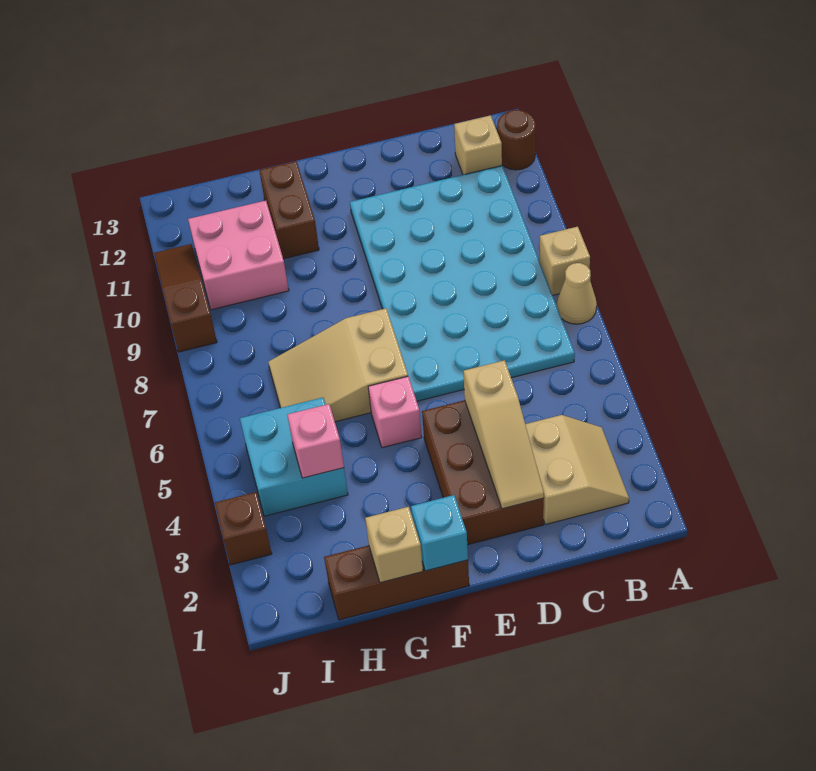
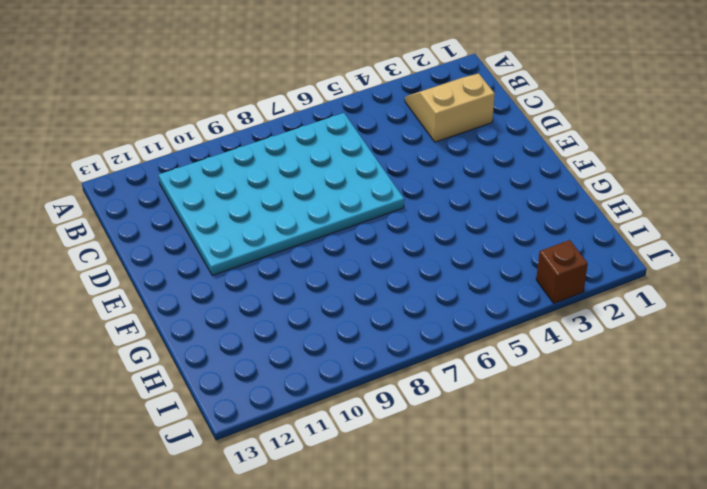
none -> tan 1x1 cone [557,263,597,324]
none -> tan 1x1 brick [539,227,590,295]
none -> brown 1x1 round brick [497,110,536,170]

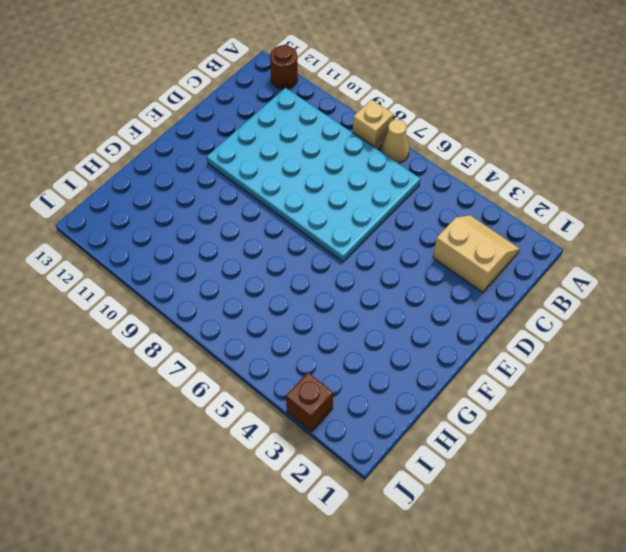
none -> tan 1x1 brick [454,115,502,175]
none -> brown 2x3 brick [422,400,544,545]
none -> brown 1x3 brick [324,545,469,620]

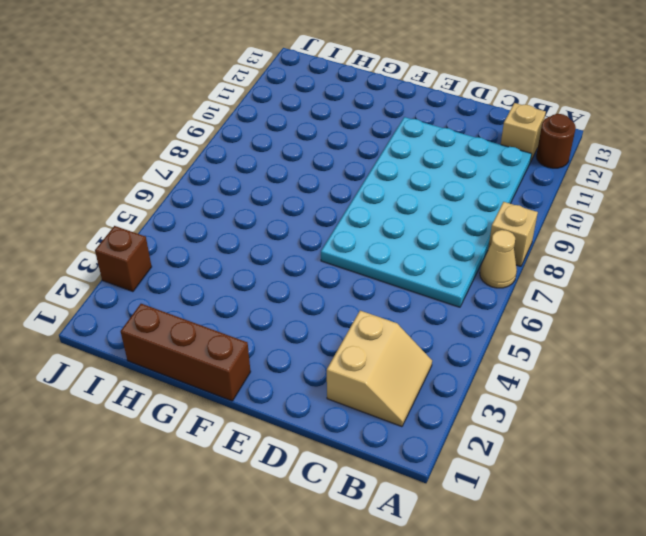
none -> brown 2x3 brick [422,400,544,545]
none -> pink 1x1 brick [368,376,422,448]
none -> tan 2x3 slope [268,308,408,422]

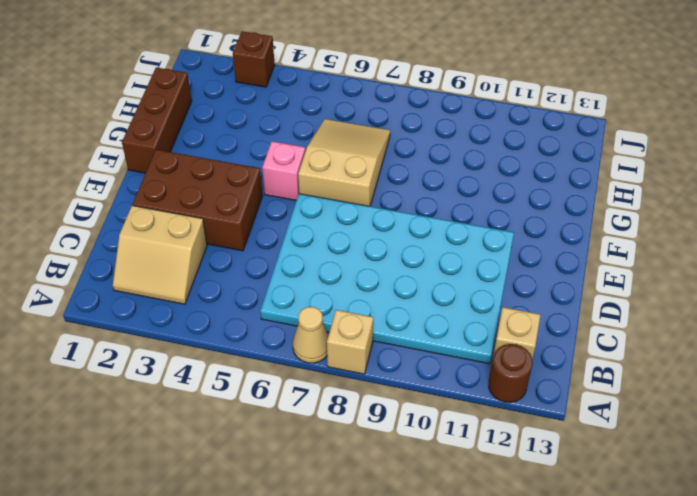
none -> brown 1x2 brick [259,161,319,259]
none -> cyan 2x2 brick [240,398,348,516]
none -> pink 2x2 brick [188,201,289,310]

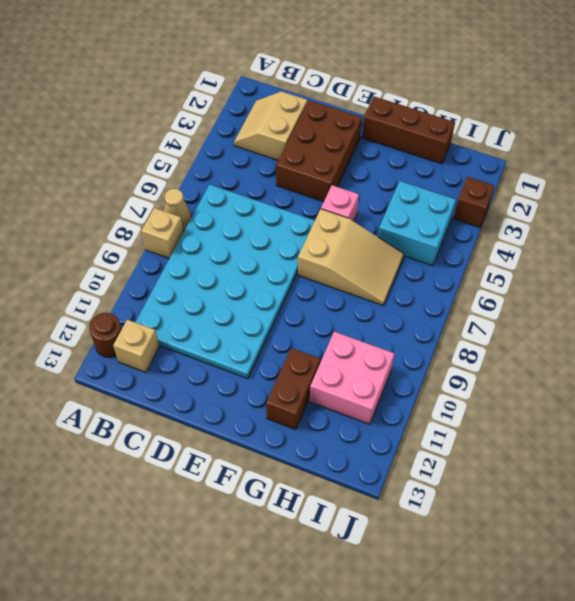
none -> brown 1x3 slope [154,244,217,352]
none -> tan 1x3 slope [463,360,544,509]
none -> cyan 1x1 brick [411,495,468,571]

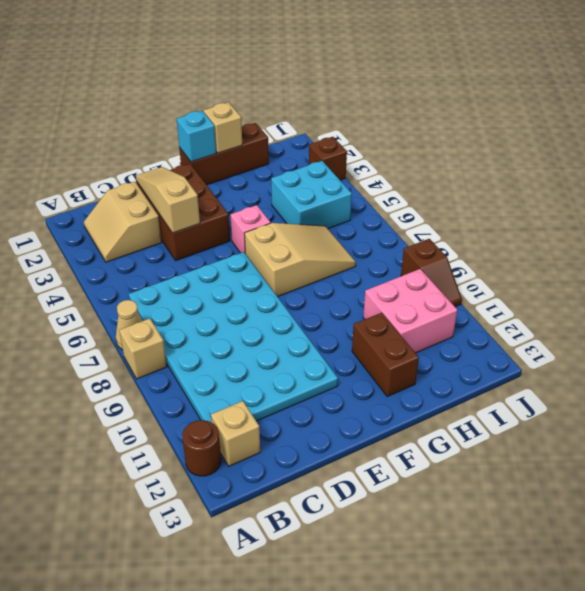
brown 1x2 slope [401,239,462,307] -> brown 1x3 slope [154,244,217,352]
none -> pink 1x1 brick [287,404,344,478]

